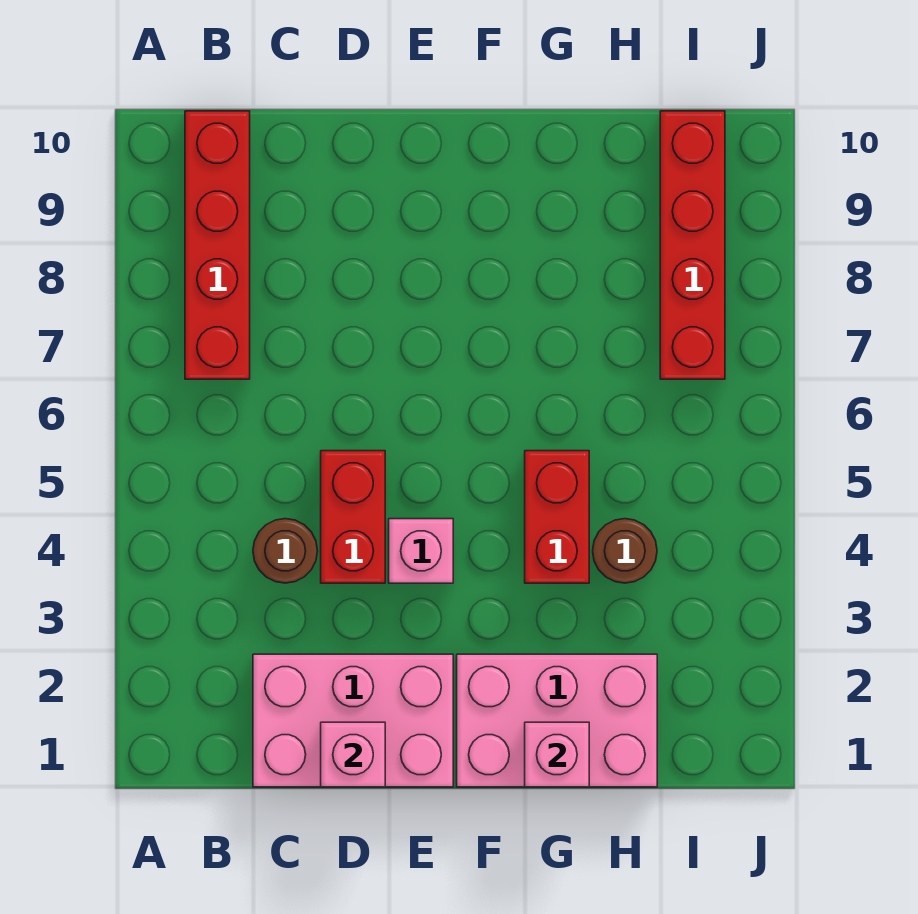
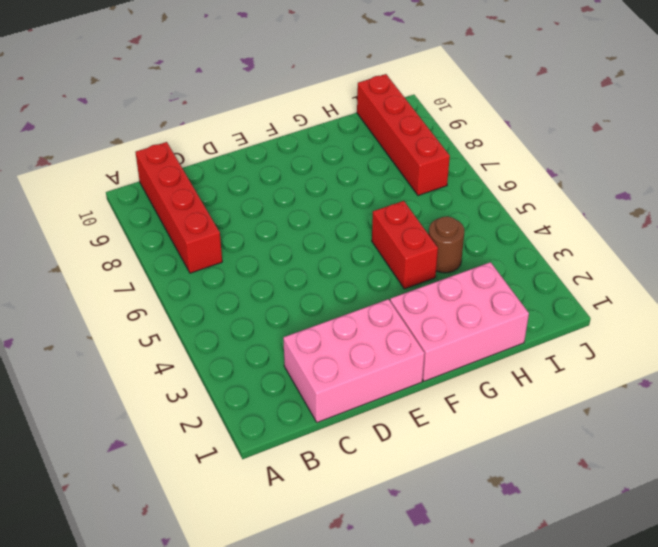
none -> brown 1x1 round brick [253,519,317,583]
none -> red 1x2 brick [321,451,385,583]

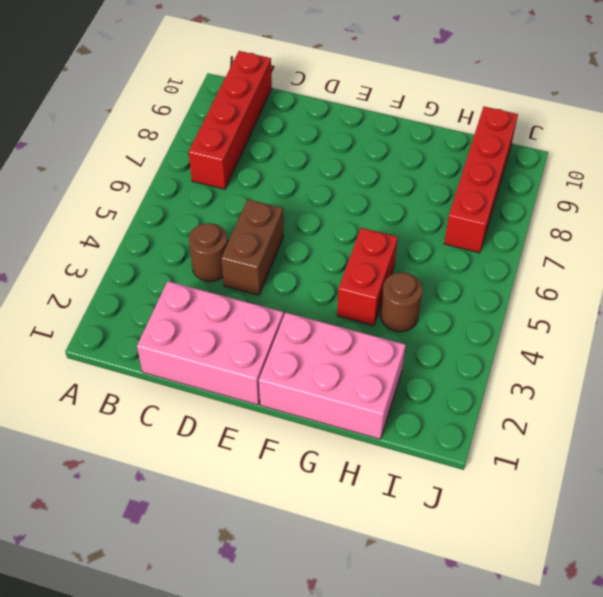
brown 1x2 brick [221,199,284,295] -> red 1x2 brick [321,451,385,583]
none -> pink 1x1 brick [389,519,453,583]
none -> pink 1x1 brick [321,722,385,787]

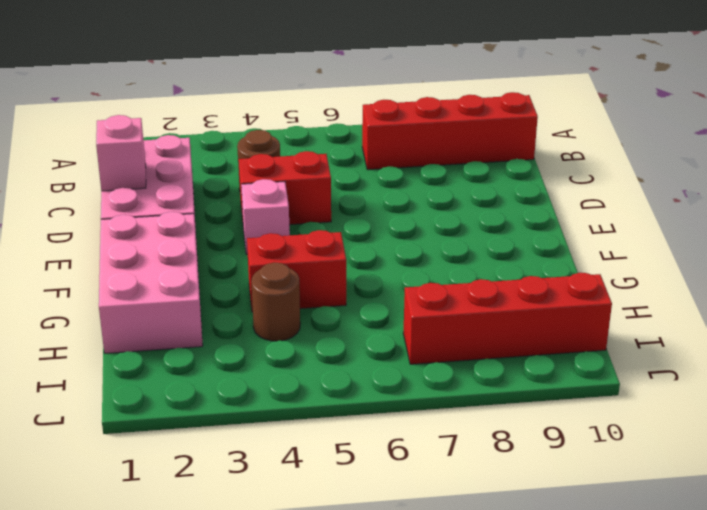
none -> pink 1x1 brick [525,722,589,787]

